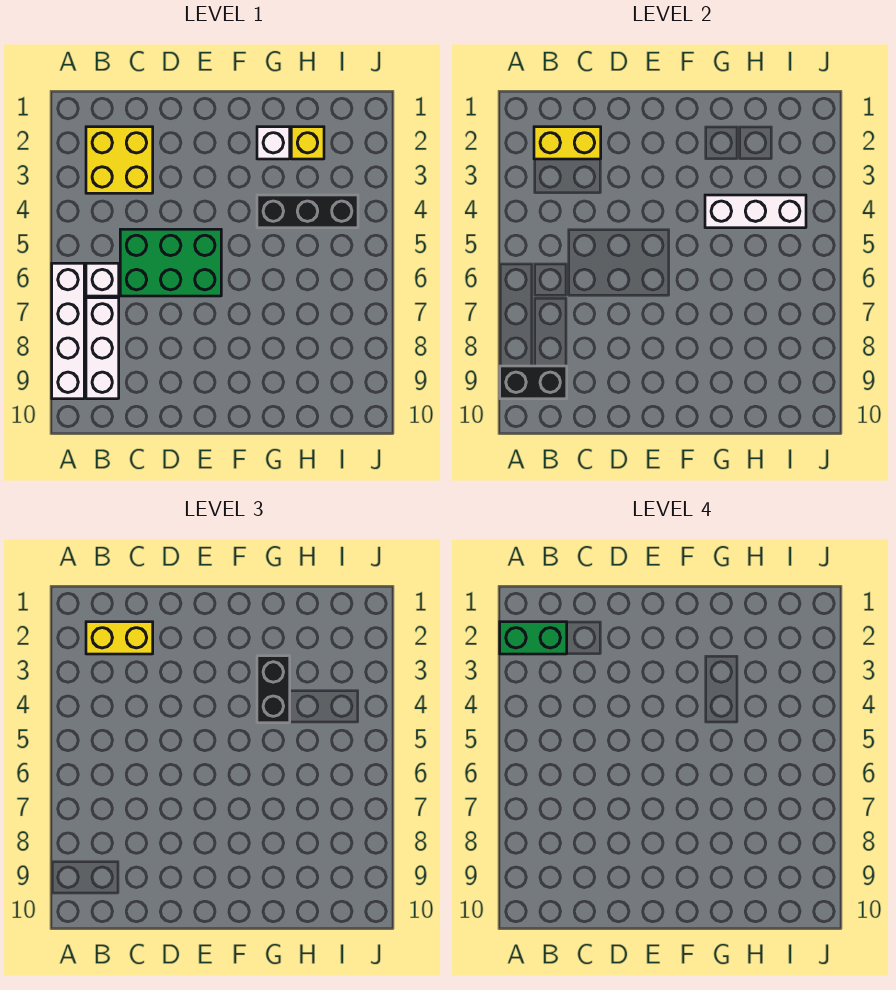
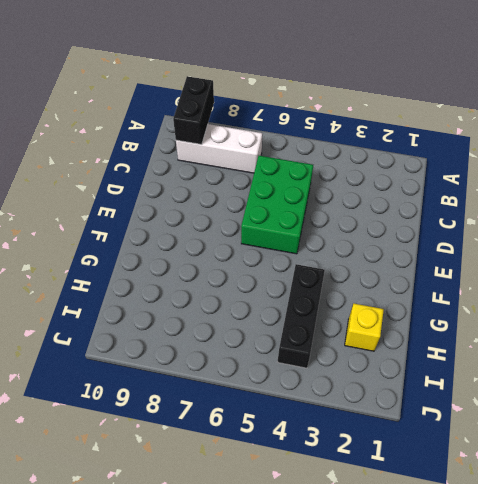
none -> white 1x4 brick [52,263,84,399]
none -> yellow 2x2 brick [86,127,153,193]
none -> white 1x1 brick [86,263,119,296]

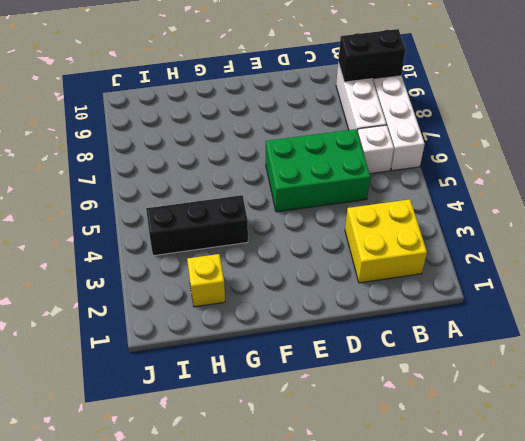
none -> white 1x1 brick [257,127,290,159]
none -> yellow 1x2 brick [534,127,601,159]
none -> white 1x3 brick [705,195,806,228]

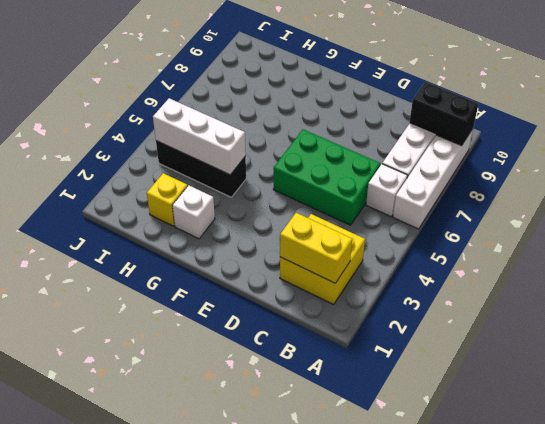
none -> yellow 1x2 brick [86,622,153,654]
none -> black 1x2 brick [257,656,290,723]
none -> green 1x2 brick [500,622,567,654]

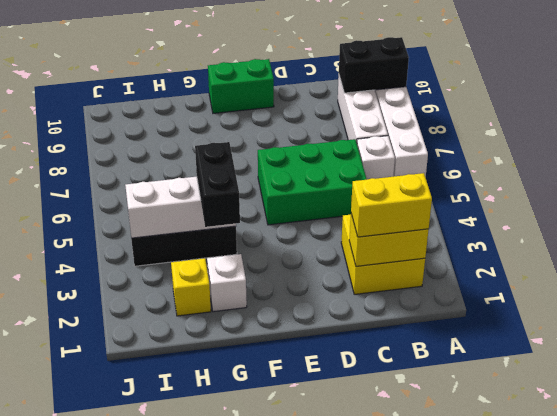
green 1x2 brick [208,59,274,113] -> green 1x2 brick moved to [500,622,567,654]

